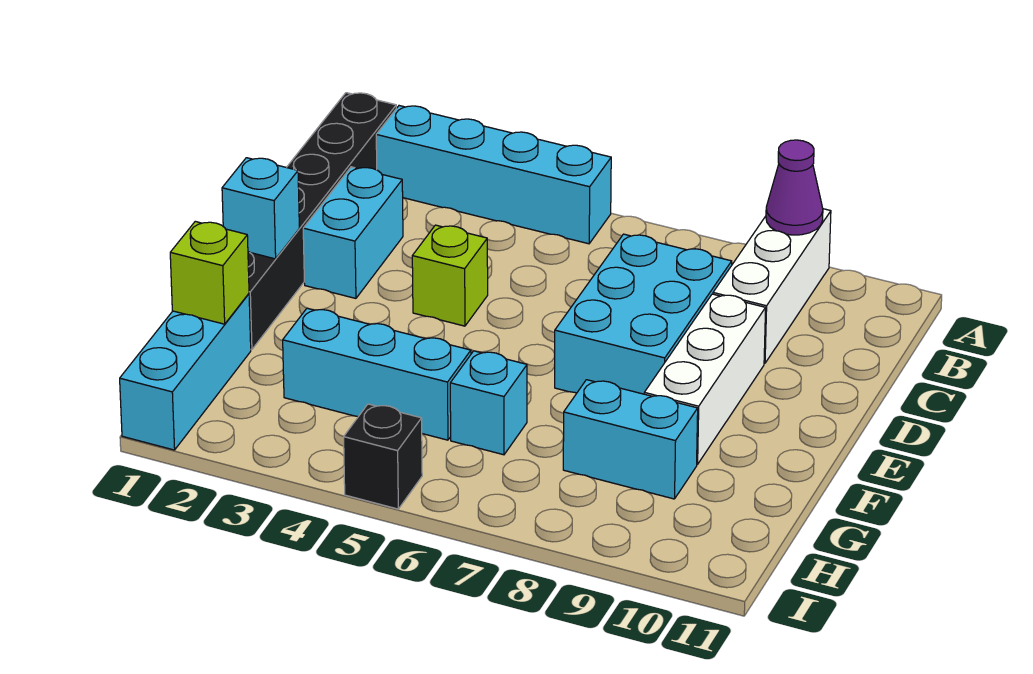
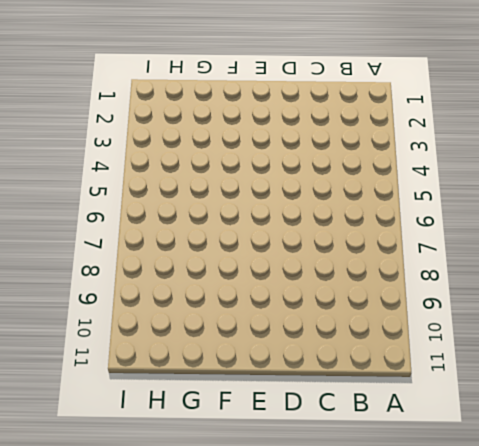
none -> black 1x6 brick [248,93,396,350]
none -> cyan 1x4 brick [376,106,611,244]
none -> white 1x3 brick [713,209,831,363]

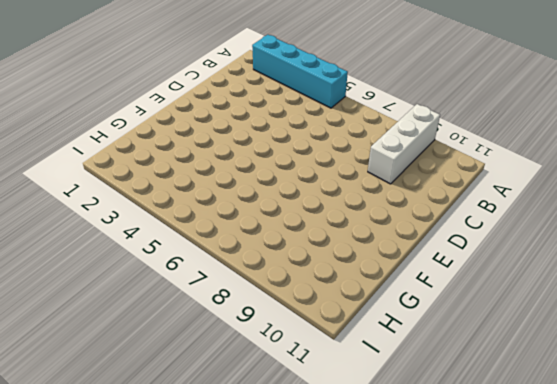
none -> black 1x6 brick [248,93,396,350]
none -> cyan 1x2 brick [303,167,403,298]
none -> cyan 2x3 brick [555,234,732,394]

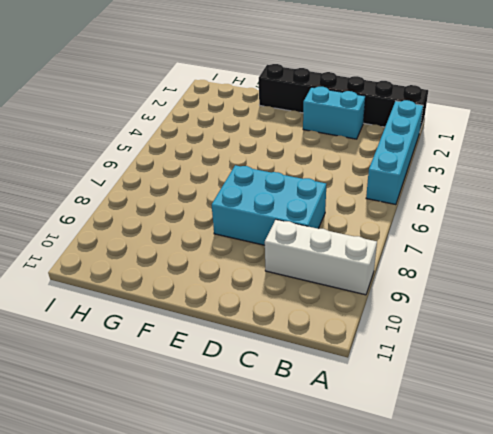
none -> lime 1x1 brick [412,225,488,326]
none -> white 1x3 brick [644,294,766,464]
none -> cyan 1x3 brick [120,294,251,450]

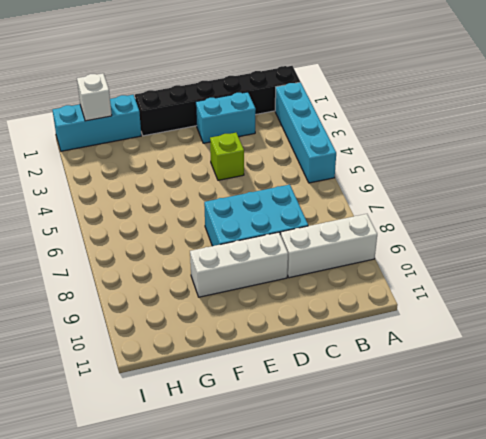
white 1x1 brick [77,73,112,121] -> none
none -> cyan 1x3 brick [283,308,471,440]
none -> cyan 1x1 brick [450,351,527,455]
none -> cyan 1x2 brick [563,380,698,499]

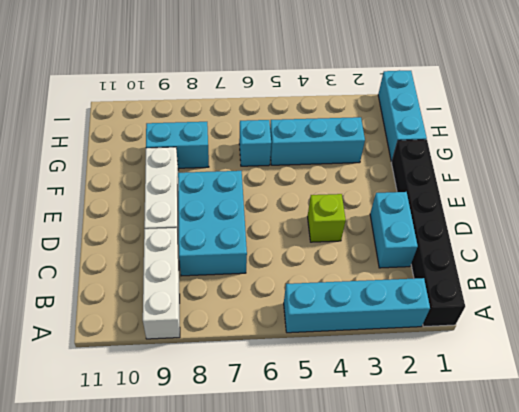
none -> black 1x1 brick [344,404,422,509]
none -> purple 1x1 cone [766,140,823,235]
none -> cyan 1x1 brick [222,158,299,259]

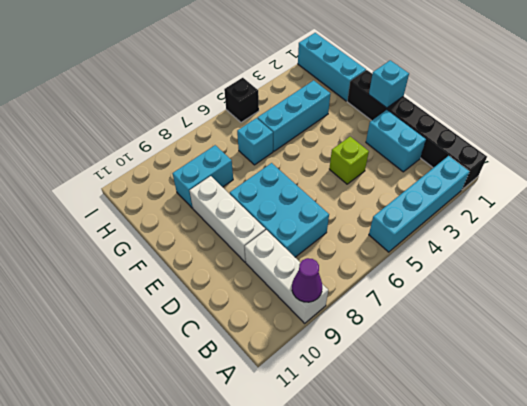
none -> lime 1x1 brick [170,221,249,324]

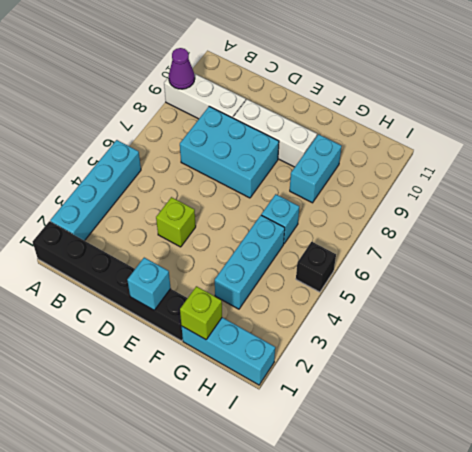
none -> cyan 1x2 brick [303,167,403,298]

